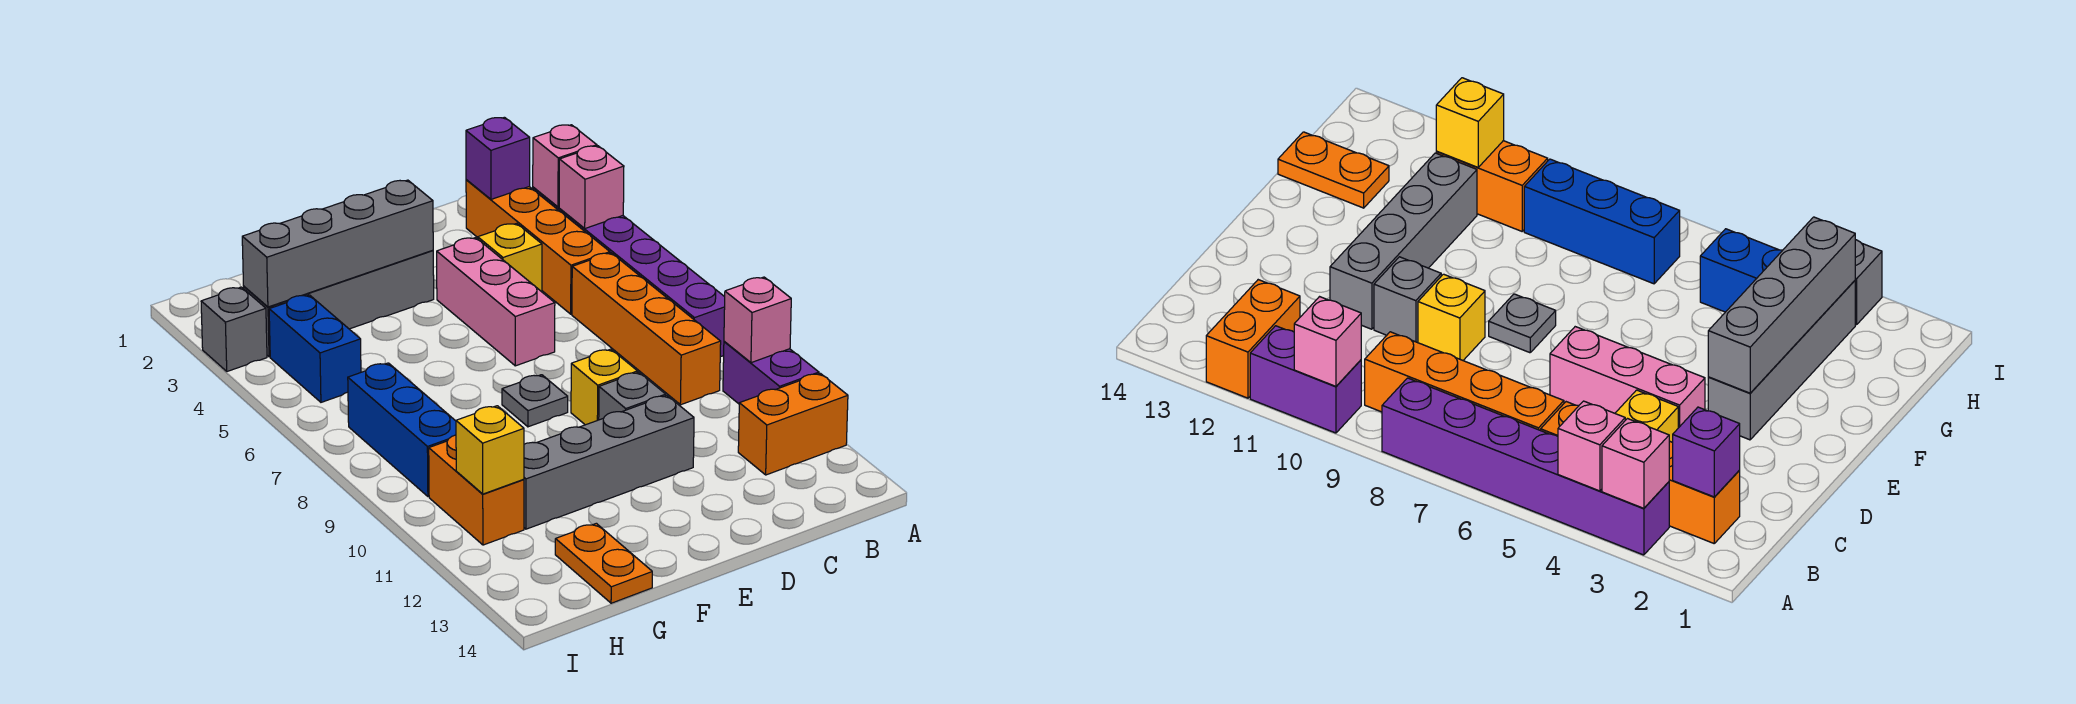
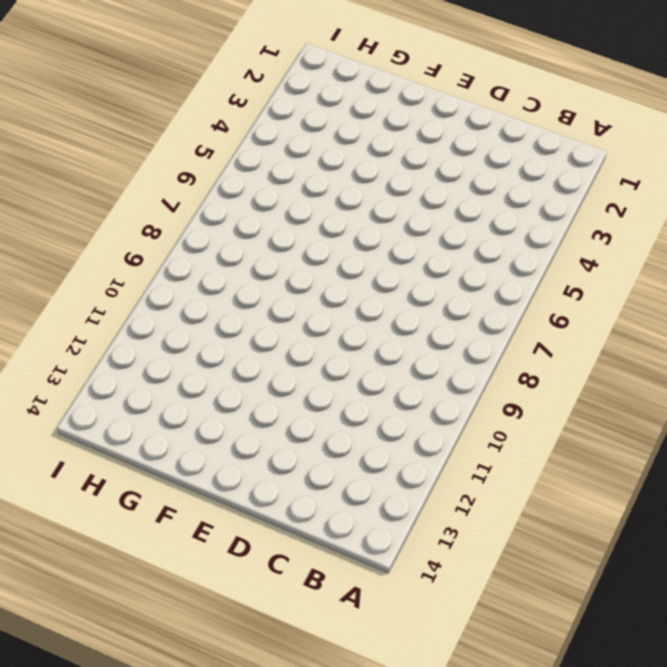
none -> purple 1x6 brick [533,187,725,357]
none -> purple 1x2 brick [723,341,819,404]
none -> orange 1x2 brick [738,373,848,475]

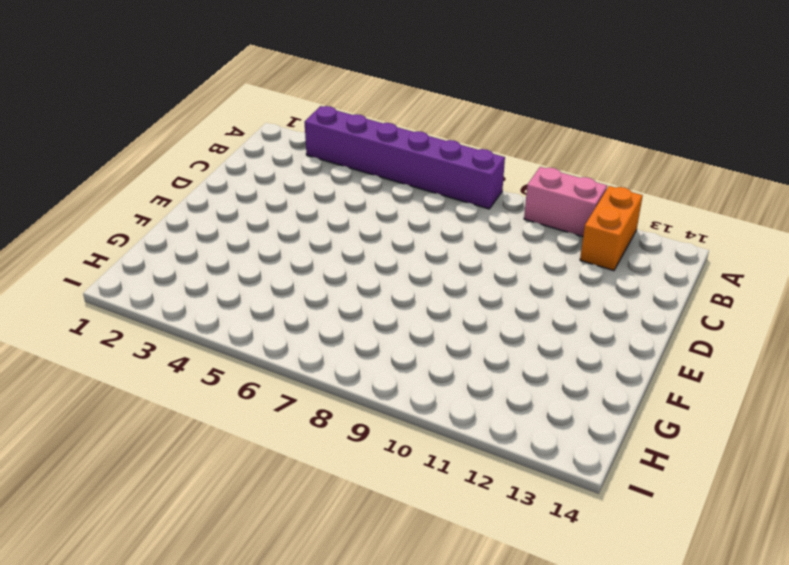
pink 1x2 brick [524,167,607,237] -> purple 1x2 brick [723,341,819,404]
none -> orange 1x4 brick [466,180,610,314]
none -> orange 1x4 brick [572,253,721,405]
none -> yellow 1x1 brick [478,223,542,292]

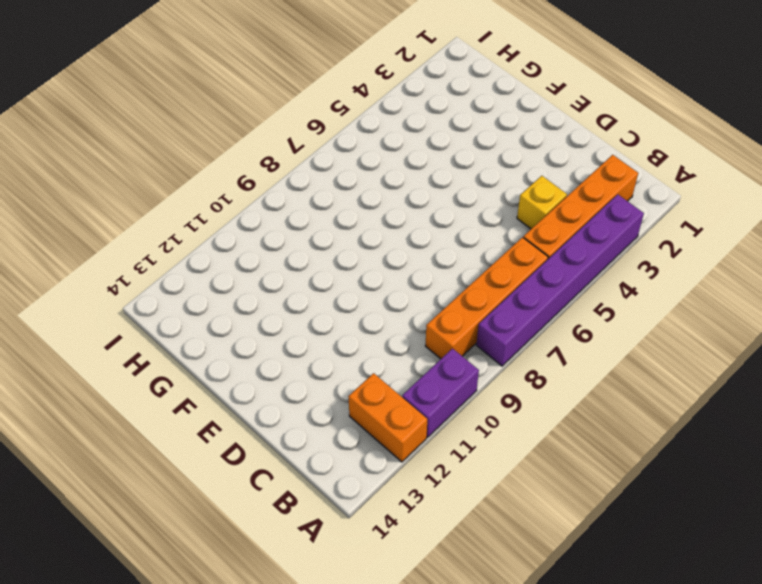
none -> pink 1x3 brick [437,238,555,366]
none -> yellow 1x1 brick [571,349,638,425]
none -> grey 1x1 brick [599,372,666,420]

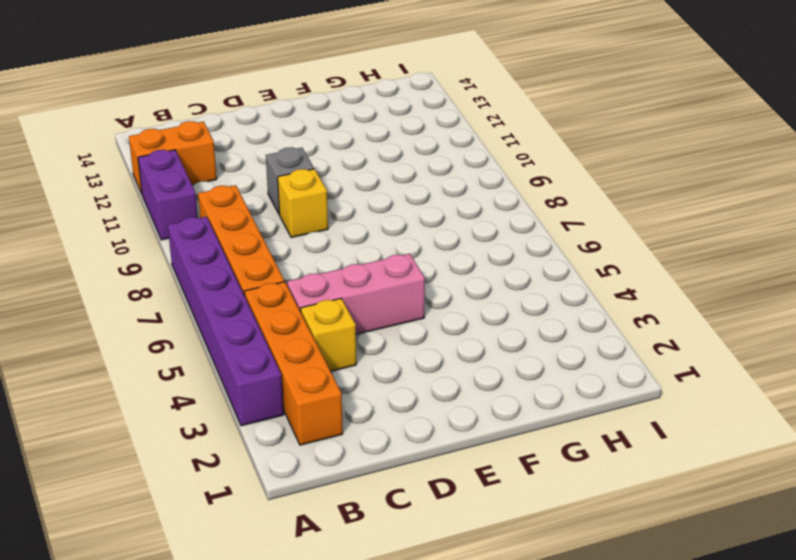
pink 1x3 brick [287,254,425,334] -> pink 1x3 brick turned to [437,238,555,366]
none -> grey 1x4 brick [524,395,694,529]
none -> grey 1x4 brick [244,250,434,357]
none -> grey 1x1 plate [502,375,568,427]

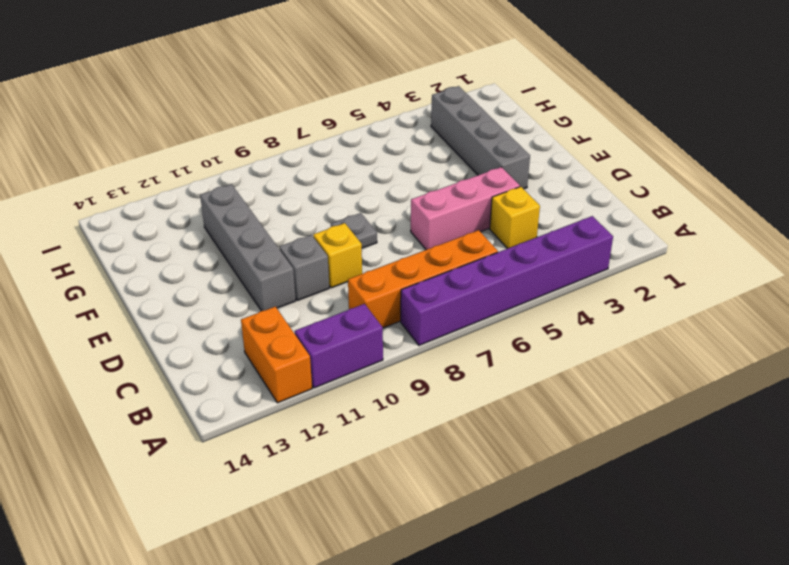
none -> orange 1x4 brick [466,180,610,314]
none -> orange 1x2 plate [555,523,652,603]
none -> blue 1x2 brick [269,295,361,402]

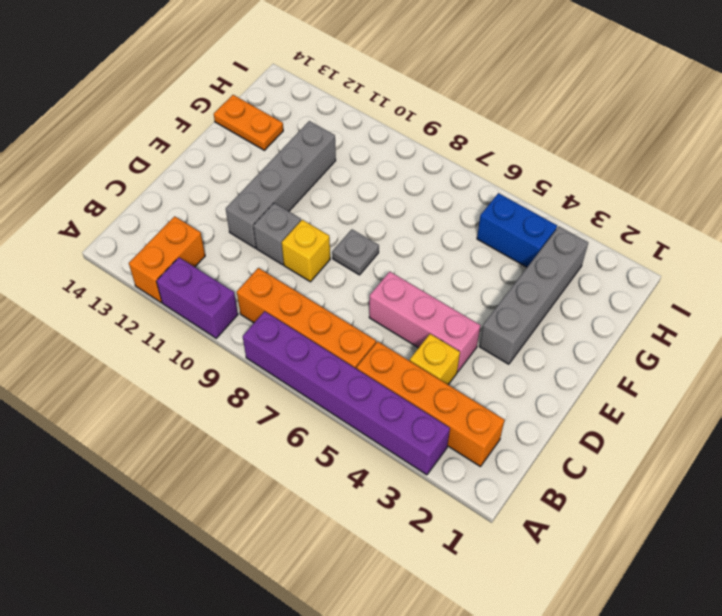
none -> blue 1x3 brick [348,363,456,496]
none -> orange 1x2 brick [429,435,524,545]
none -> grey 1x1 brick [201,287,267,371]

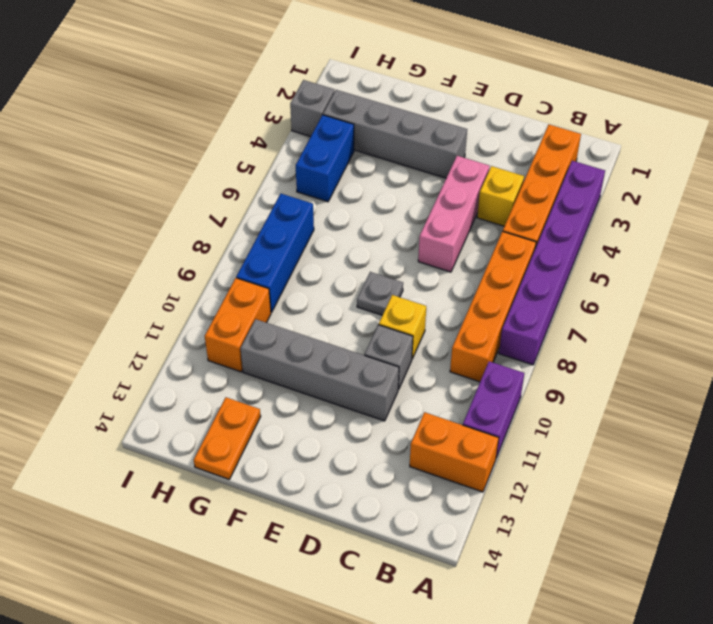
none -> pink 1x1 brick [533,125,597,207]
none -> pink 1x1 brick [559,146,624,228]
none -> pink 1x1 brick [724,277,791,363]

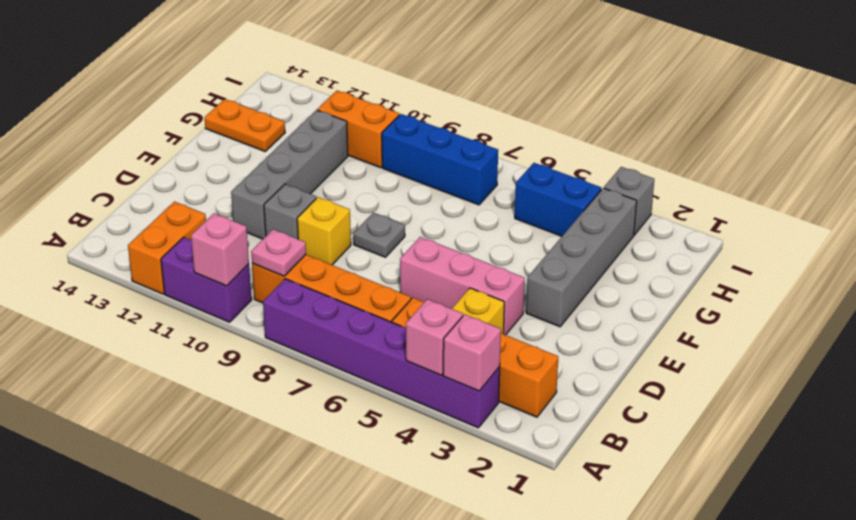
pink 1x1 plate [251,229,306,276] -> none
none -> purple 1x1 brick [466,117,530,199]
none -> grey 1x4 brick [242,180,433,307]
none -> yellow 1x1 brick [456,406,524,494]

